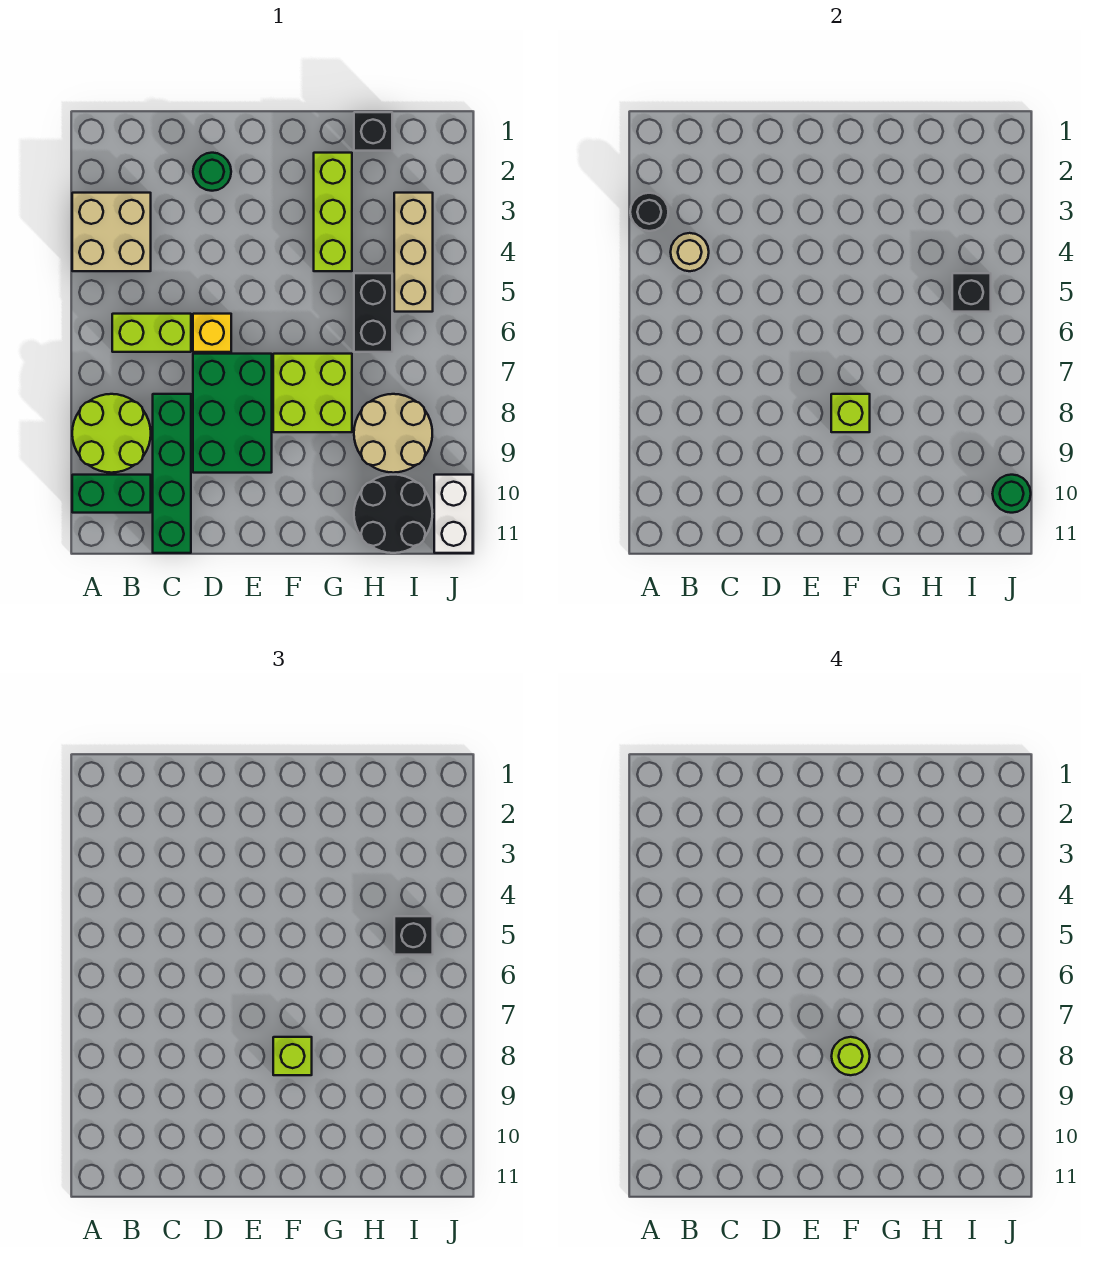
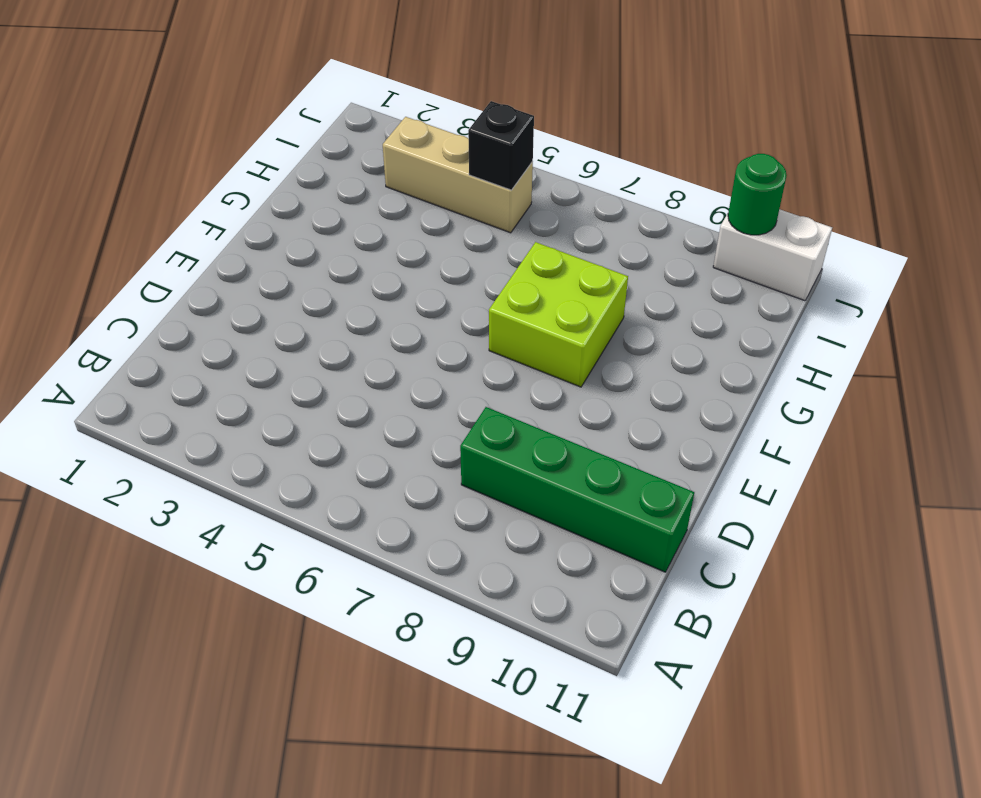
none -> tan 2x2 brick [72,193,151,271]
none -> lime 2x2 round brick [72,394,151,473]
none -> green 1x2 brick [72,475,151,513]

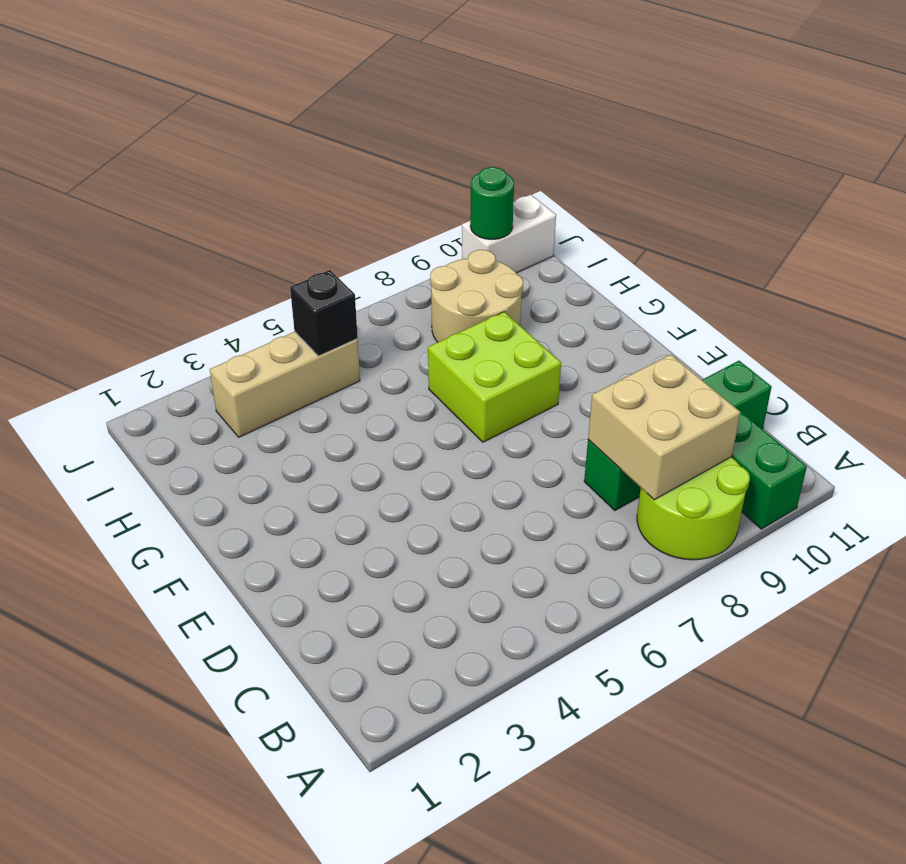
tan 2x2 brick [588,355,740,500] -> tan 2x2 brick moved to [72,193,151,271]
none -> lime 1x2 brick [112,314,191,352]
none -> green 1x1 round brick [193,153,231,191]
none -> yellow 1x1 brick [193,314,231,352]

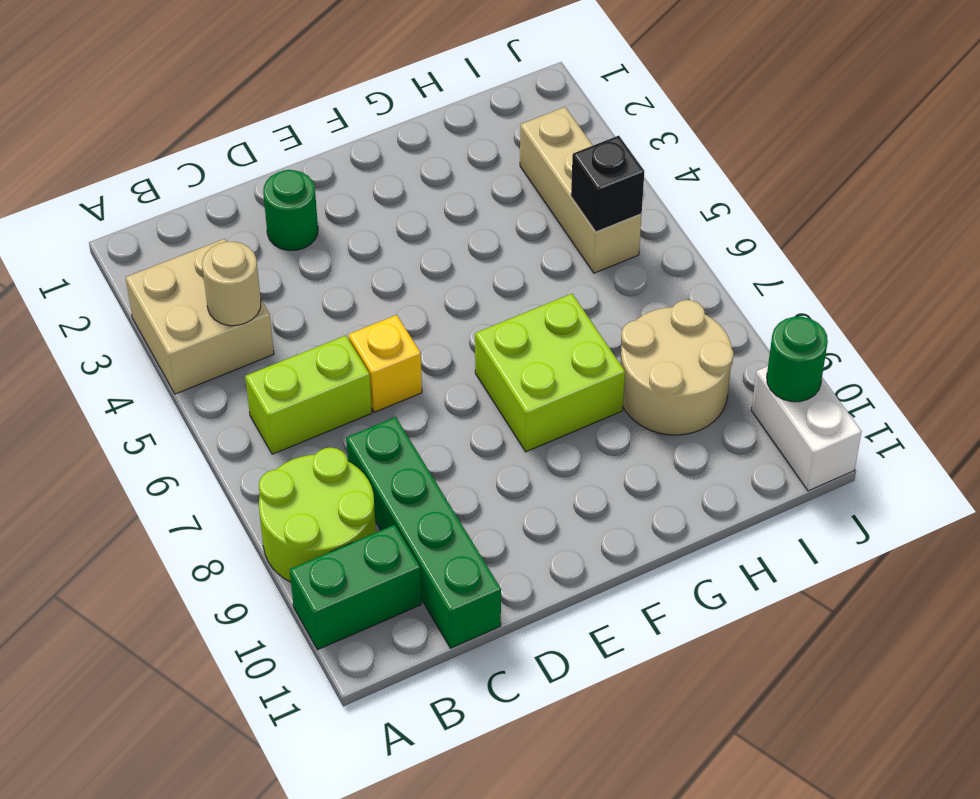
none -> green 2x3 brick [193,354,272,473]
none -> lime 1x3 brick [314,153,352,271]
none -> black 1x1 brick [354,112,392,151]

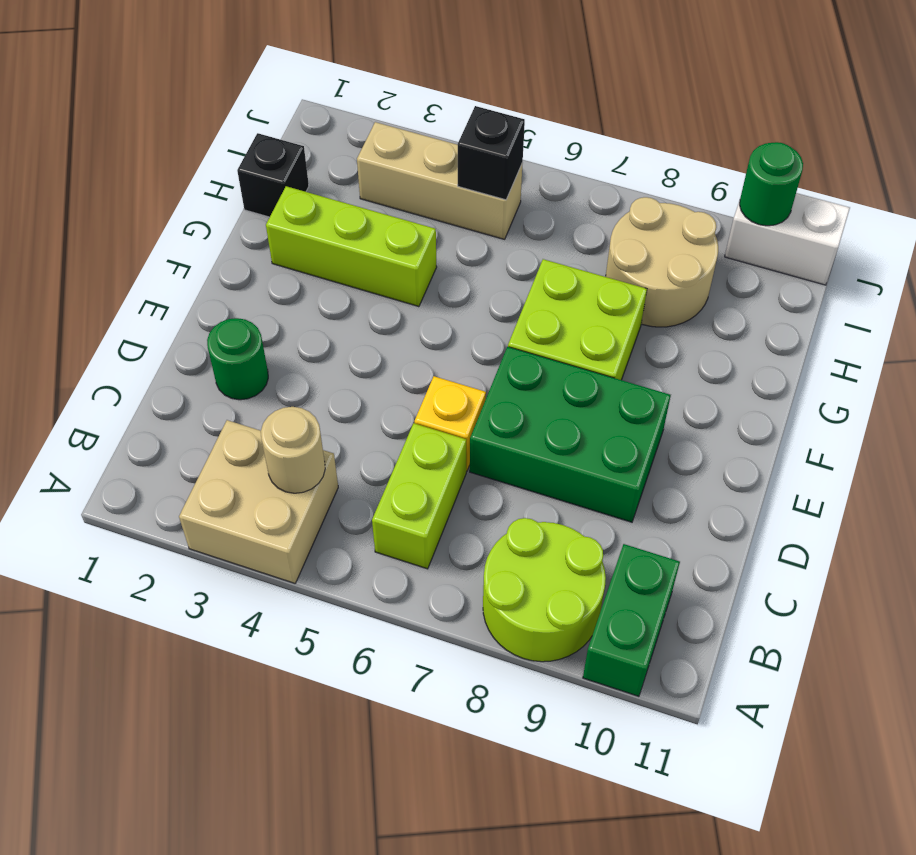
none -> green 1x4 brick [153,394,191,553]
none -> black 1x2 brick [354,273,392,352]
none -> black 2x2 round brick [354,475,432,553]

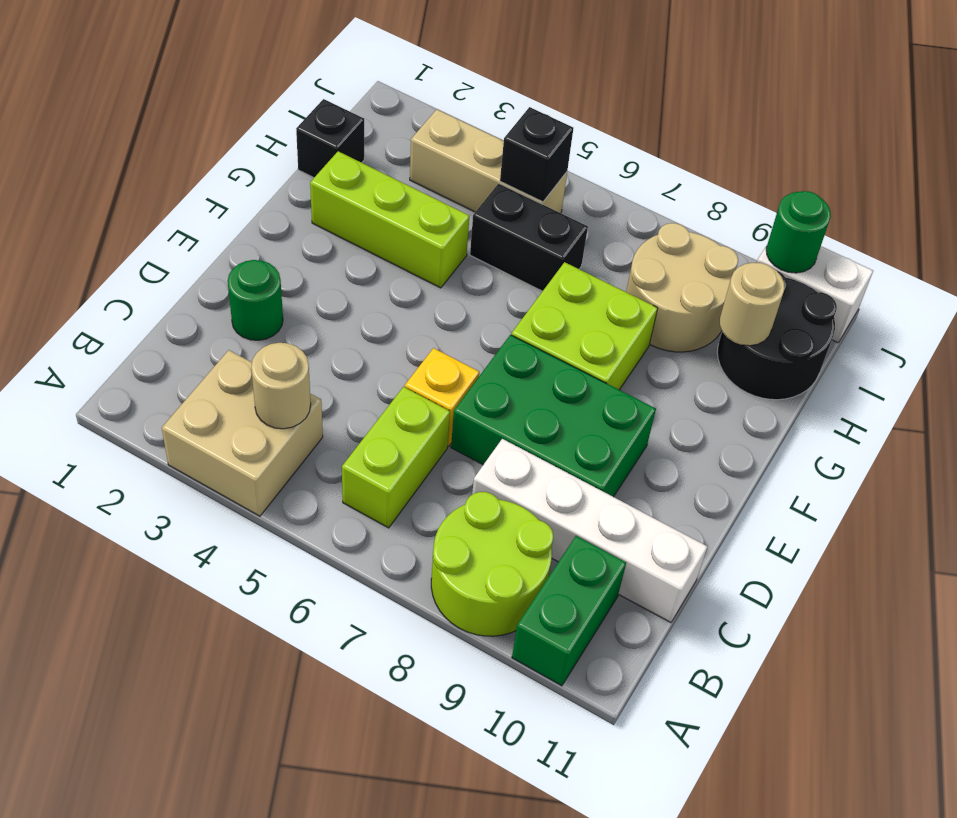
white 1x4 brick [472,439,708,623] -> green 1x4 brick [153,394,191,553]
tan 1x1 round brick [720,263,785,346] -> none
none -> black 1x1 round brick [630,193,668,231]
none -> lime 1x1 brick [831,394,870,432]
none -> lime 1x1 brick [273,1037,312,1075]

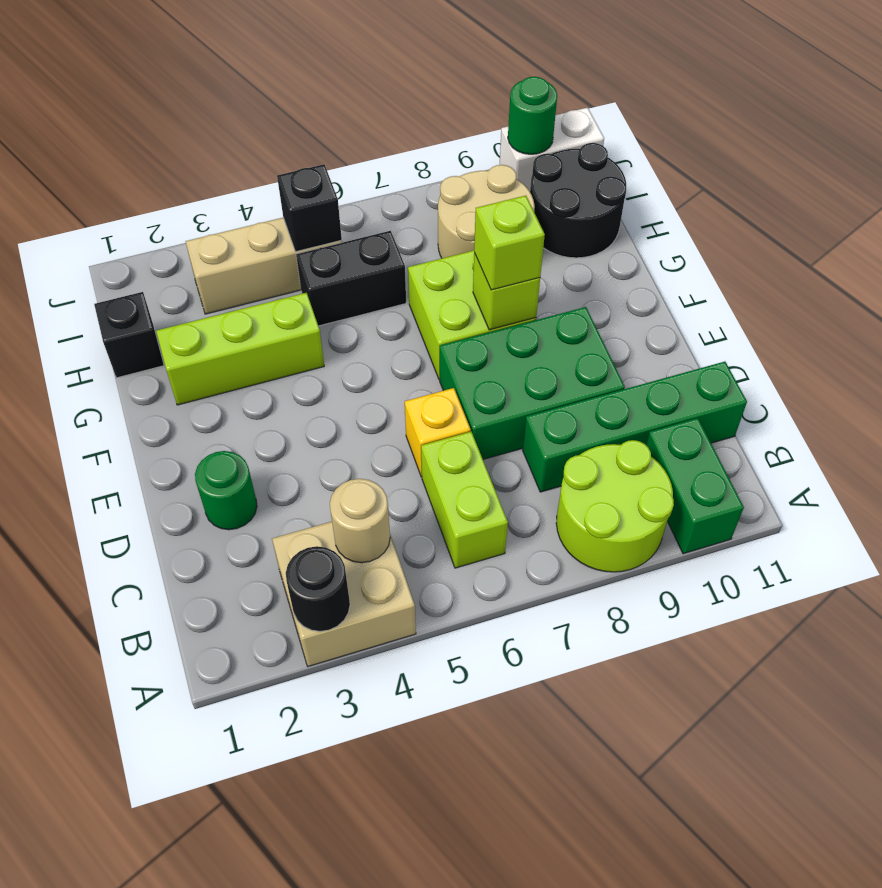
none -> black 1x1 brick [394,916,433,955]
none -> lime 1x1 round brick [832,1037,870,1075]

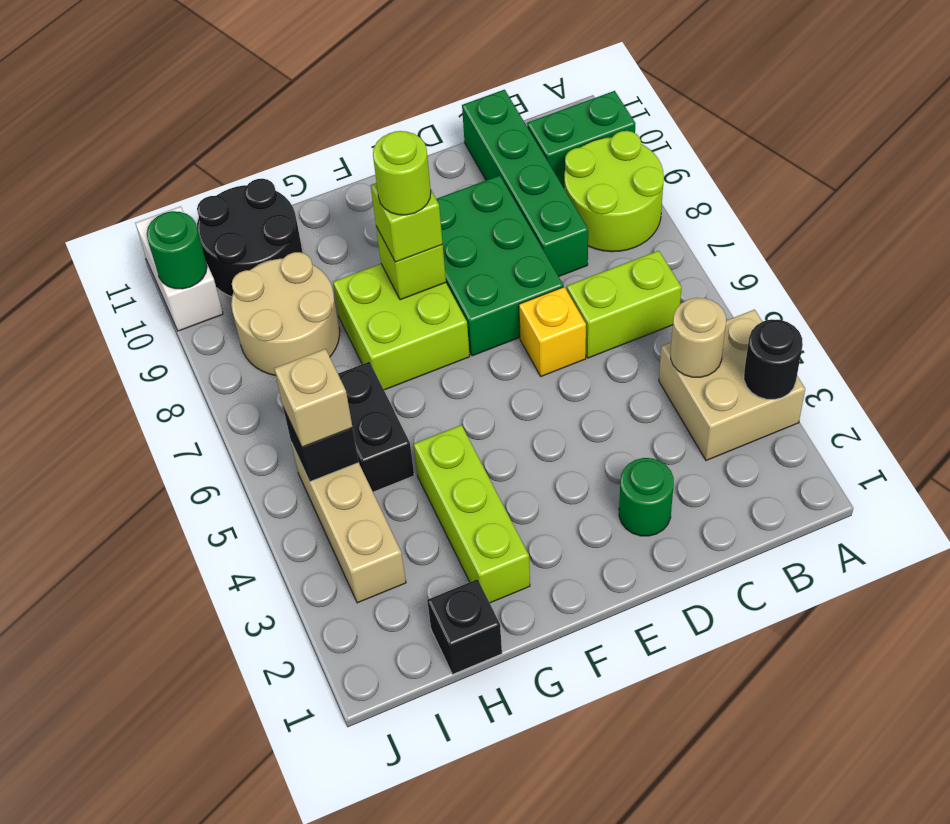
tan 1x1 brick [274,349,353,447] -> black 1x1 brick [394,916,433,955]

